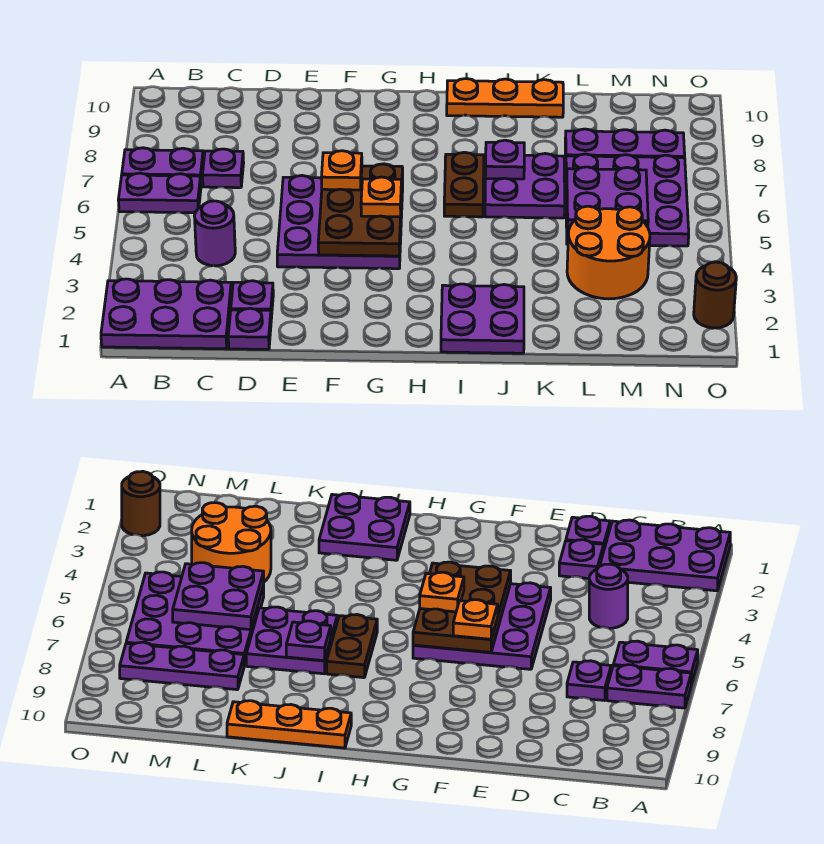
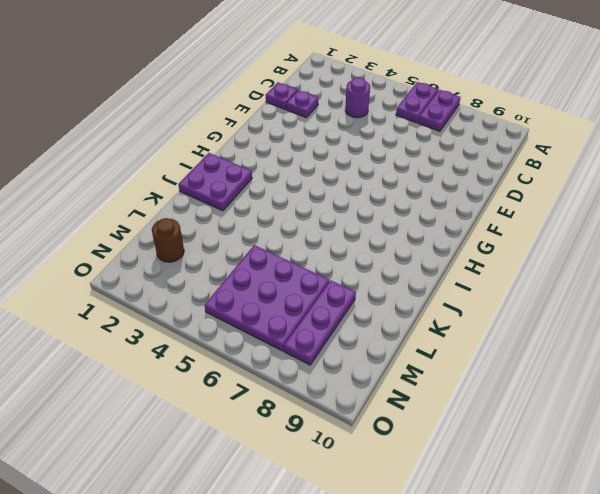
brown 1x1 round brick [152,218,184,262] -> brown 1x1 round brick moved to [694,262,736,328]
none -> purple 2x3 plate [101,279,232,349]
none -> purple 1x1 plate [202,149,244,188]
none -> purple 3x3 plate [277,176,403,269]

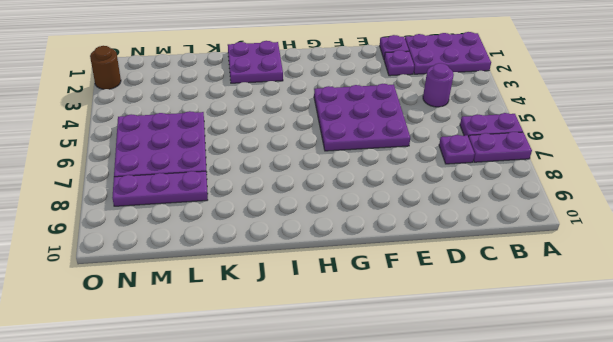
none -> brown 1x2 plate [444,152,484,217]
none -> orange 1x3 plate [447,79,563,117]
none -> purple 2x2 plate [485,154,565,218]

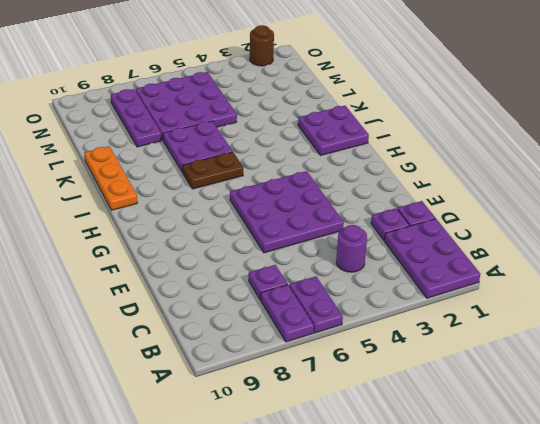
none -> orange 2x2 round brick [567,206,650,299]
none -> brown 2x3 plate [318,164,403,256]
none -> purple 1x1 plate [485,140,524,179]

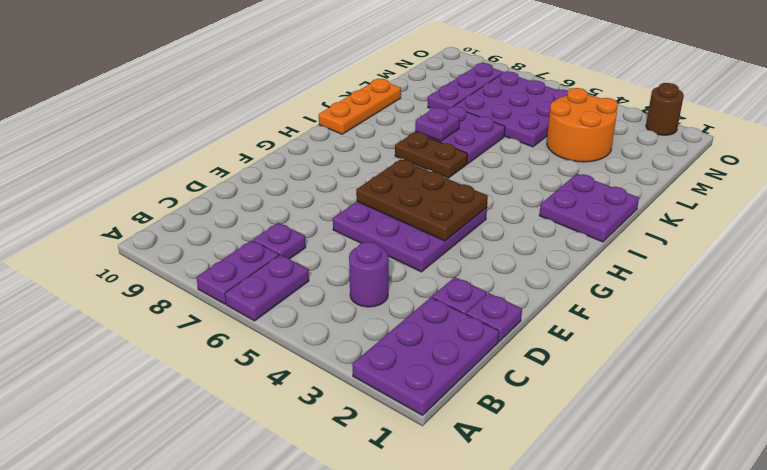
none -> purple 2x2 plate [566,167,648,232]
none -> orange 1x1 plate [322,151,362,190]
none -> orange 1x1 plate [361,177,401,217]

